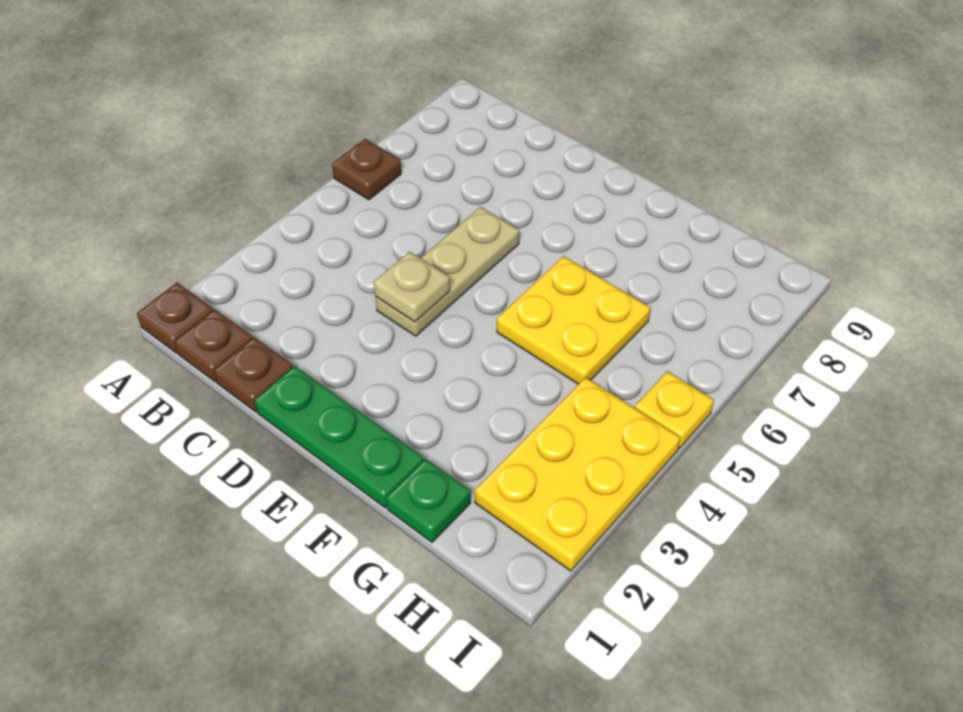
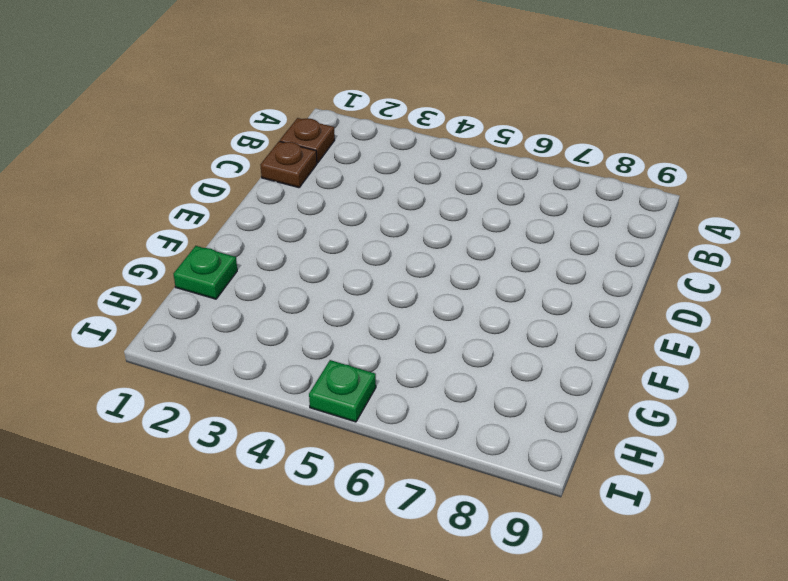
green 1x1 plate [309,360,376,422] -> yellow 1x1 plate [635,371,714,448]
none -> brown 1x1 plate [137,283,213,353]
none -> brown 1x1 plate [332,139,401,200]

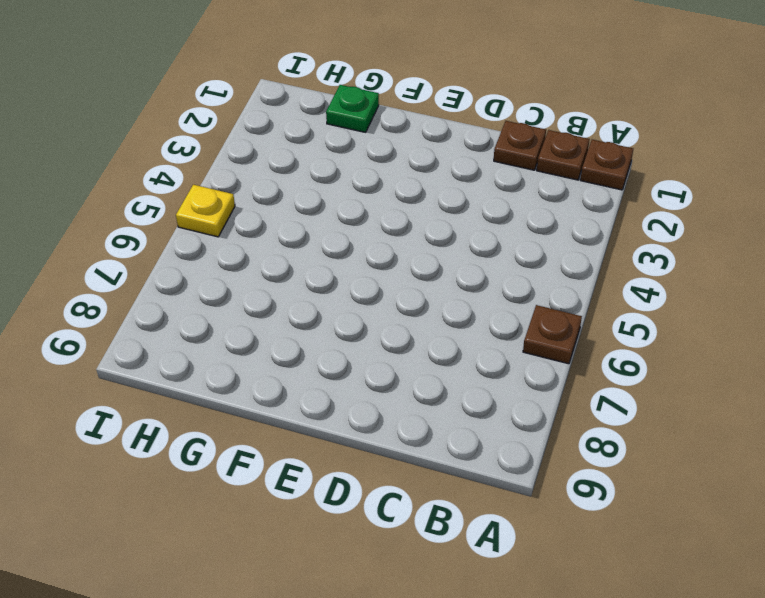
none -> green 1x3 plate [255,366,424,508]
none -> tan 1x3 plate [375,207,519,336]

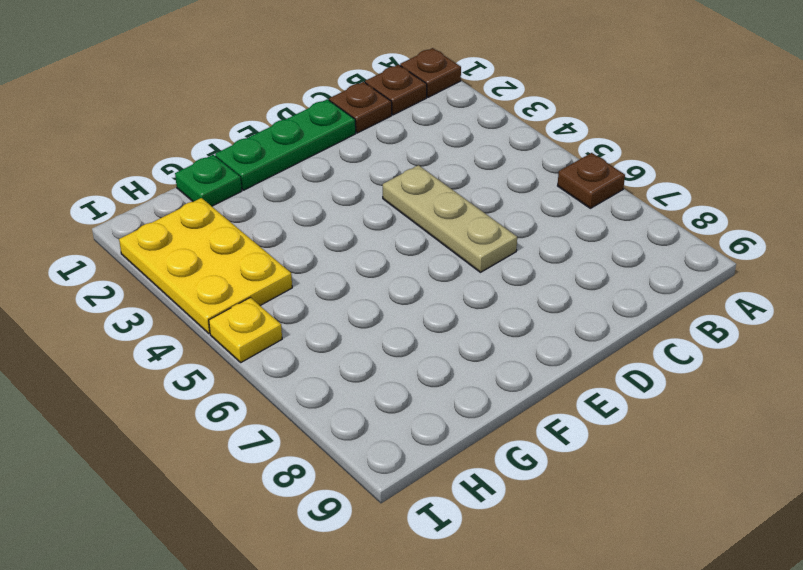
none -> yellow 2x2 plate [497,256,651,384]
none -> tan 1x1 plate [374,252,450,322]

